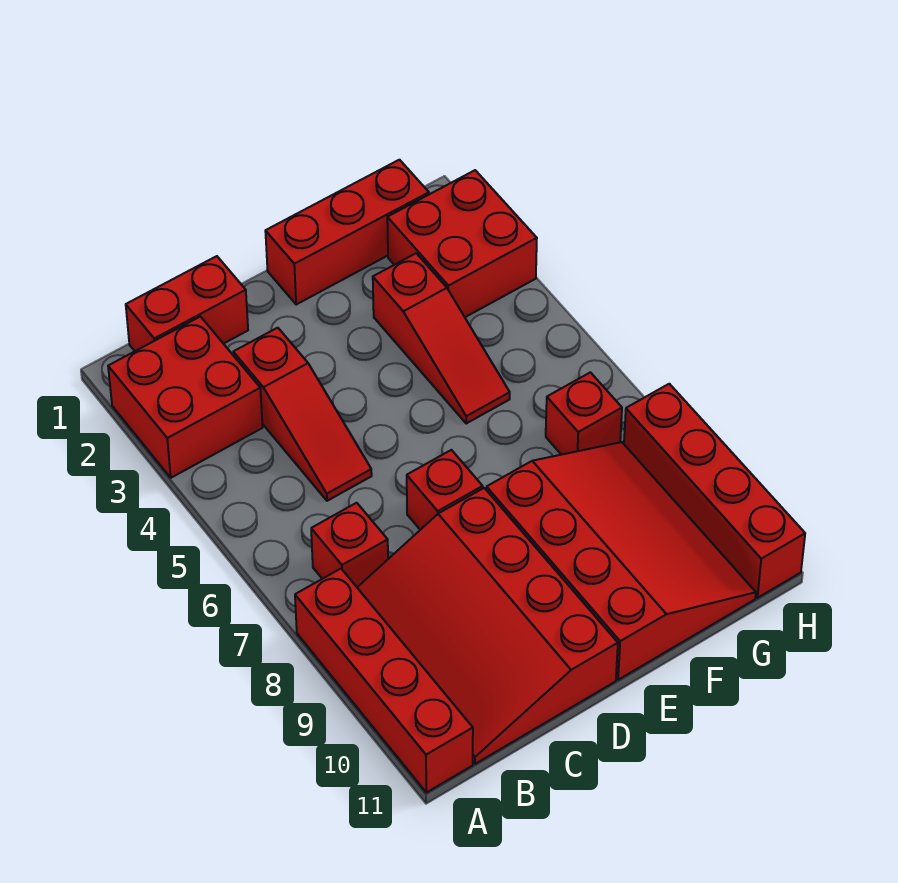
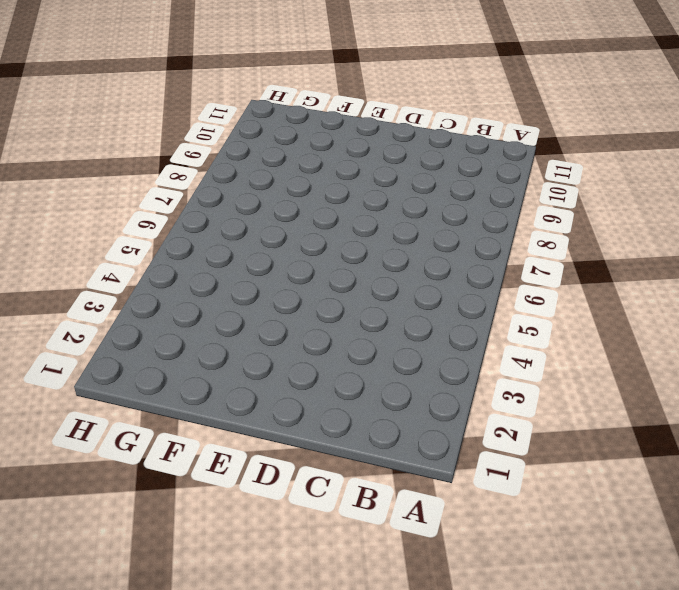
none -> red 2x2 brick [108,317,263,478]
none -> red 1x4 brick [295,569,473,793]
none -> red 1x2 brick [126,256,248,351]

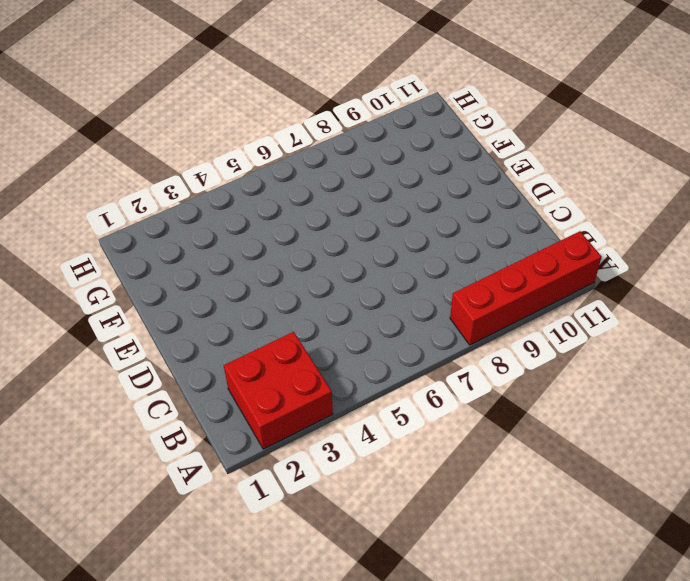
none -> red 1x2 brick [126,256,248,351]
none -> red 1x1 brick [311,503,388,587]
none -> red 3x4 slope [357,488,618,764]

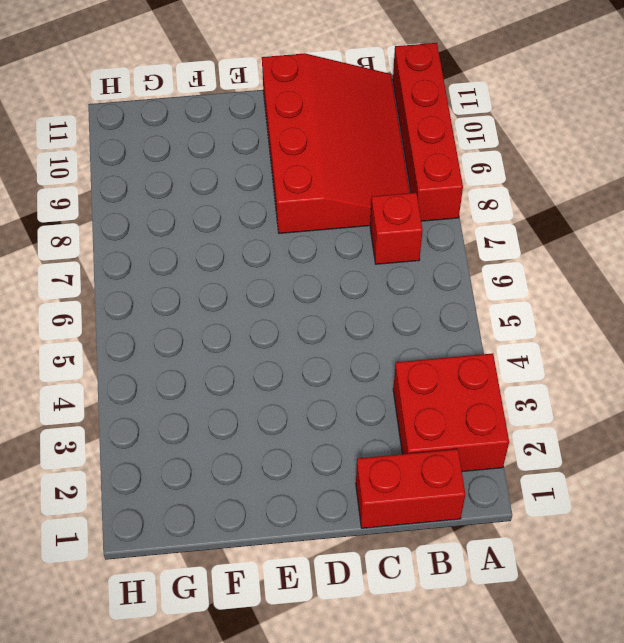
none -> red 1x3 slope [233,328,372,501]
none -> red 1x1 brick [407,450,483,530]
none -> red 1x3 brick [265,160,429,304]

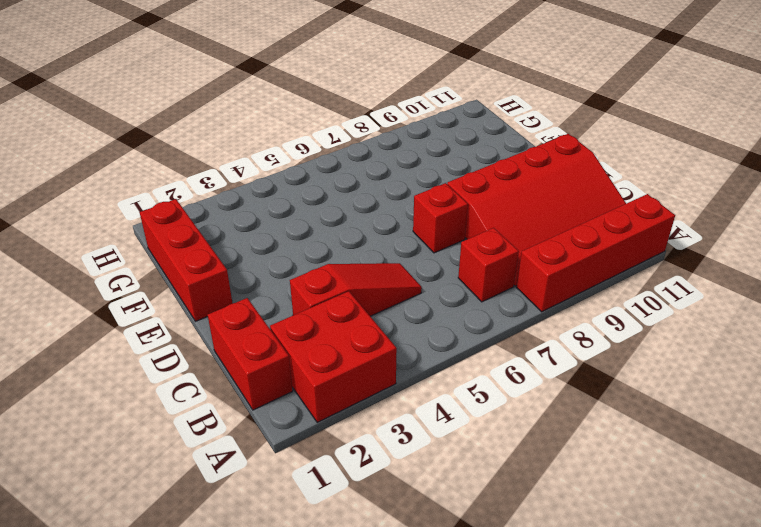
none -> red 3x4 slope [486,442,756,680]
none -> red 1x3 slope [373,253,510,423]
none -> red 2x2 brick [387,170,537,317]

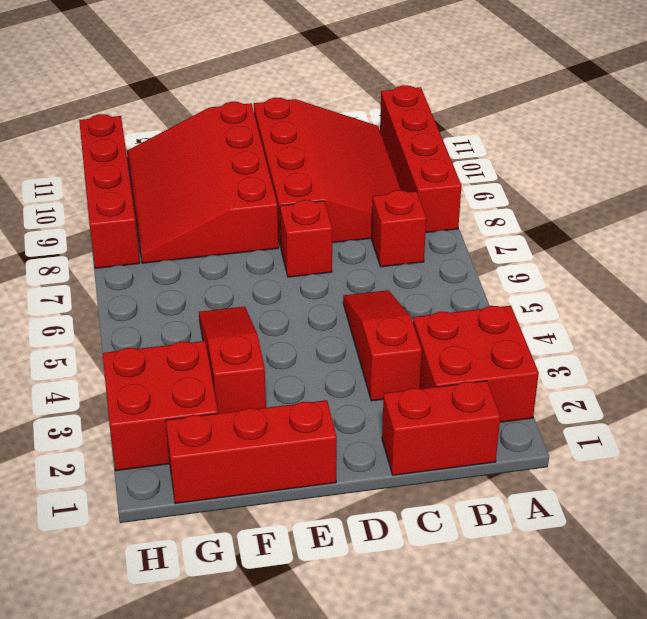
none -> red 1x1 brick [546,372,622,455]

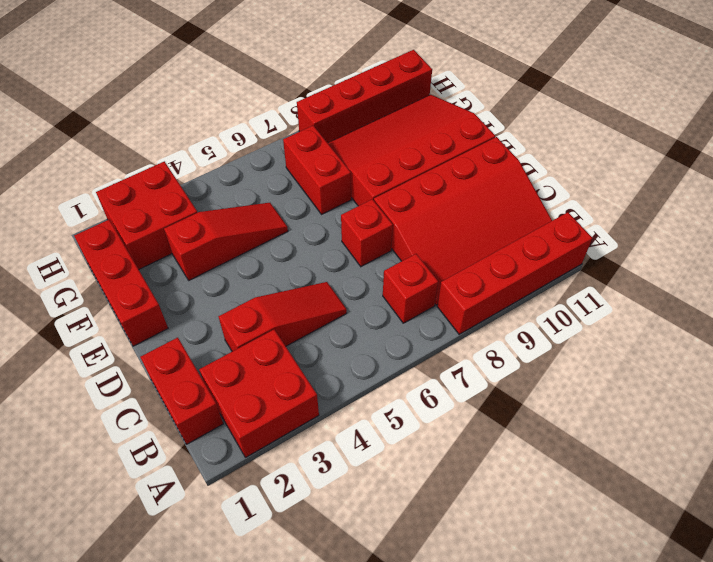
red 1x2 brick [283,126,351,214] -> red 1x1 brick [546,372,622,455]

